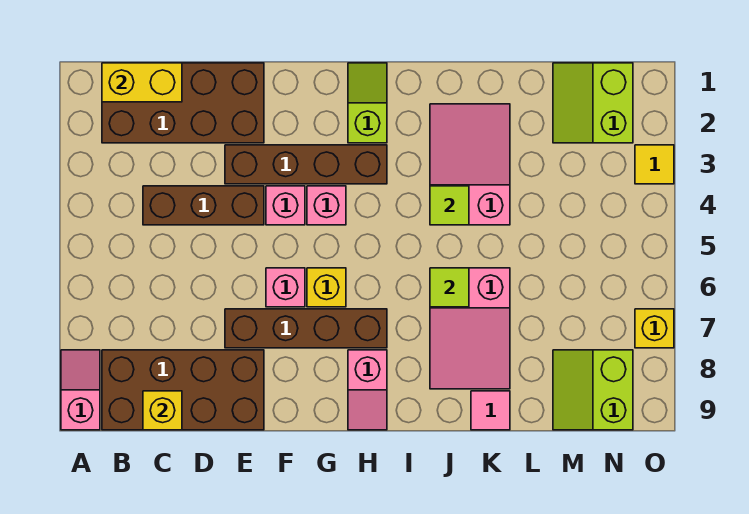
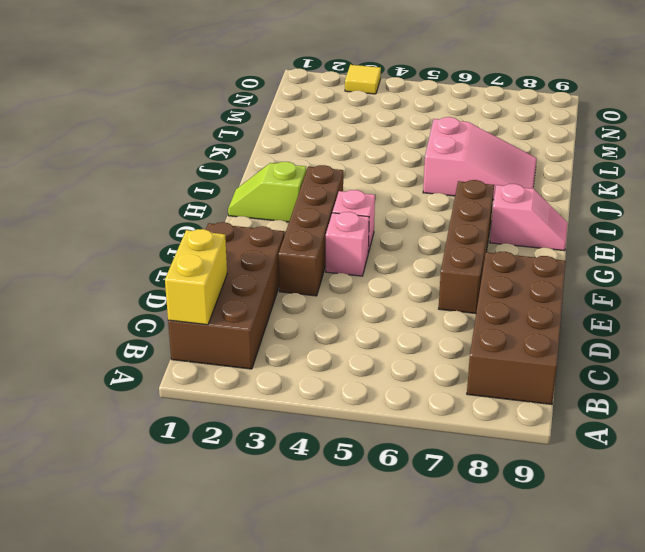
none -> pink 1x2 slope [61,350,100,430]
none -> brown 1x3 brick [143,186,264,225]
none -> pink 1x1 brick [266,268,305,307]

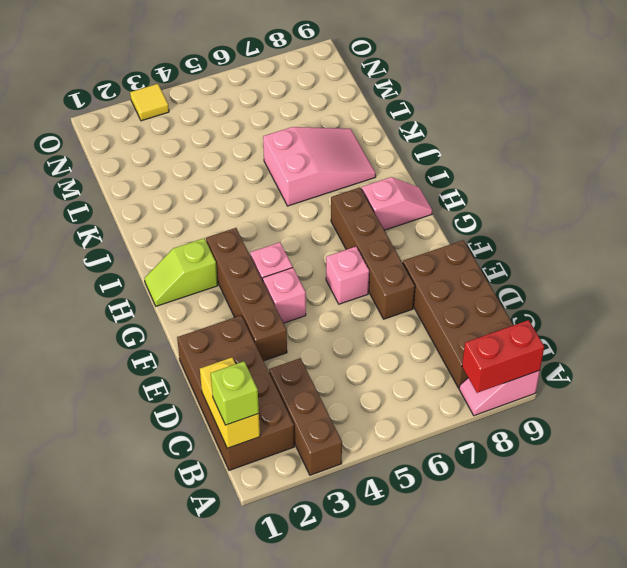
brown 1x3 brick [269,358,342,475] -> brown 1x3 brick moved to [143,186,264,225]
red 1x2 brick [462,320,544,393] -> none
lime 1x1 brick [211,362,259,425] -> none
none -> yellow 1x1 brick [307,268,346,307]
none -> pink 2x3 slope [430,104,510,225]
none -> pink 1x1 tile [471,391,510,430]

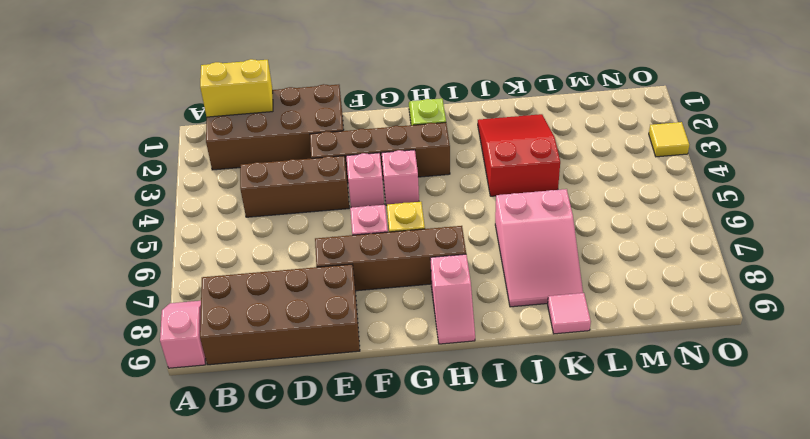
red 2x3 slope [478,114,560,196] -> pink 2x3 slope [430,104,510,225]
none -> lime 2x2 slope [553,63,633,143]
none -> lime 2x2 slope [553,350,633,430]
none -> yellow 1x1 brick [635,309,674,348]

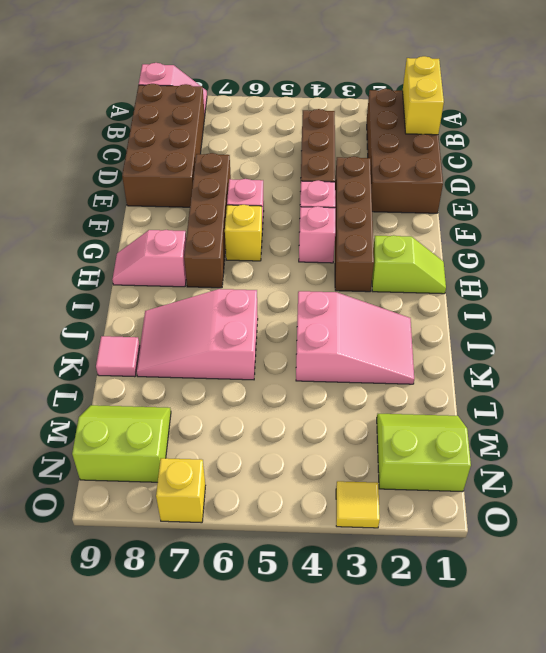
none -> yellow 1x1 brick [143,391,182,430]
none -> lime 1x1 tile [430,186,469,225]
none -> lime 1x1 tile [430,268,469,307]

